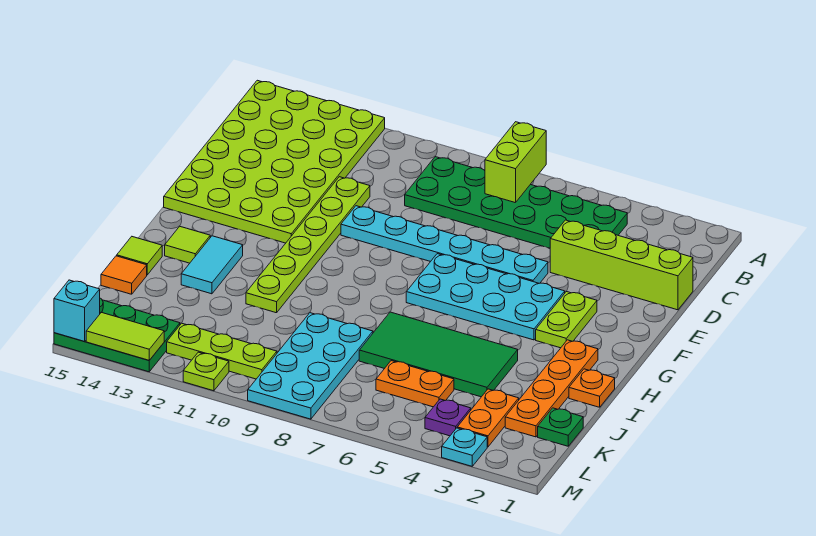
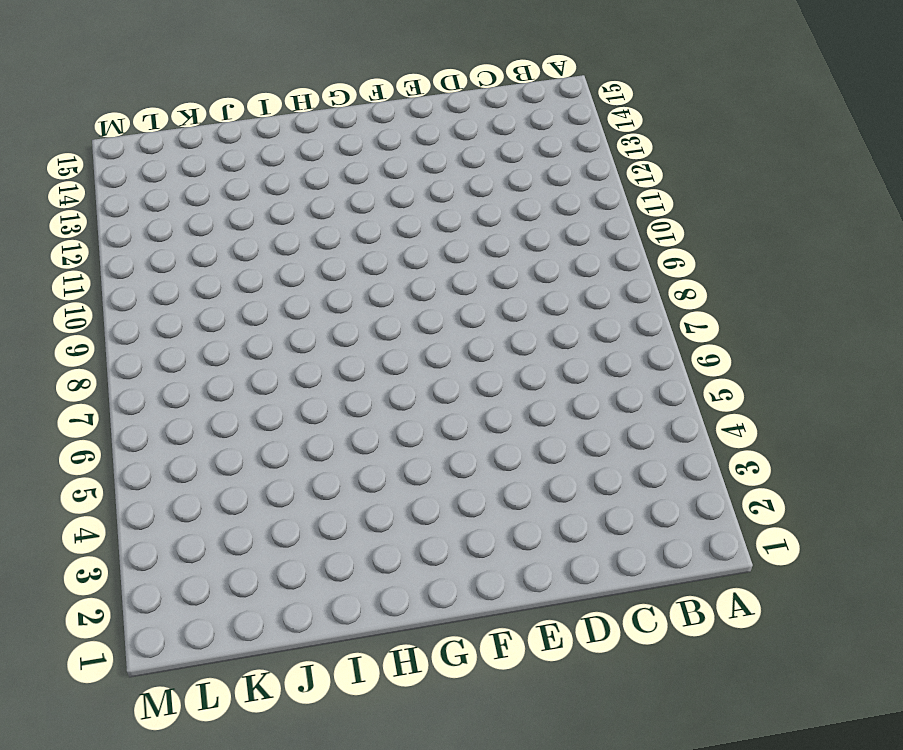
none -> lime 4x6 plate [164,80,385,243]
none -> green 2x6 plate [405,157,627,248]
none -> lime 1x4 brick [550,220,693,310]

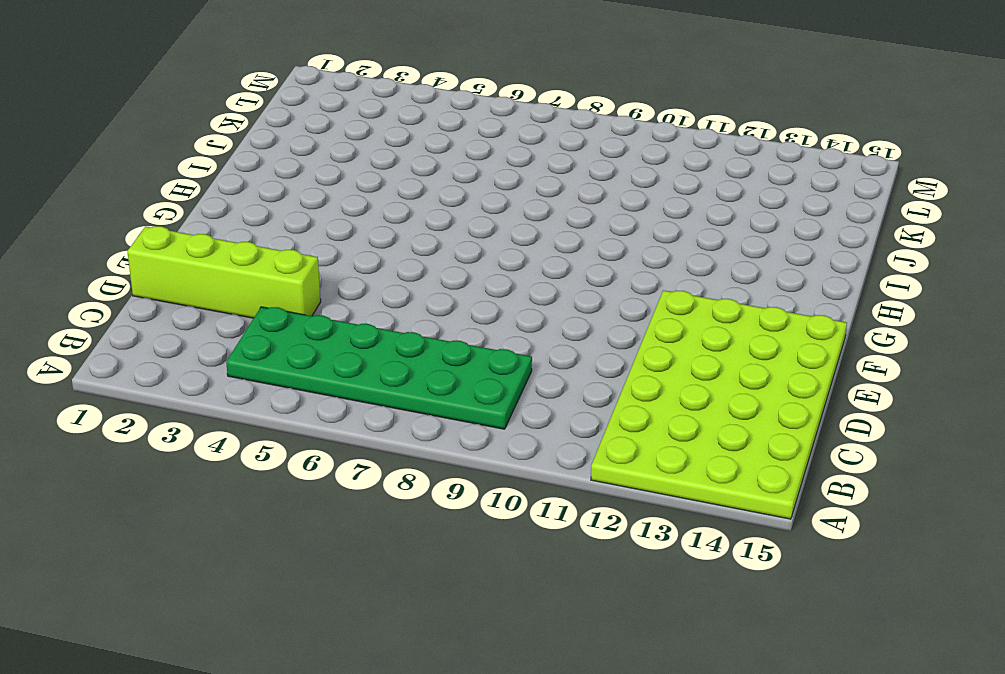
none -> lime 1x6 plate [246,177,370,313]
none -> cyan 1x6 plate [341,206,548,283]
none -> lime 1x2 plate [536,292,597,348]

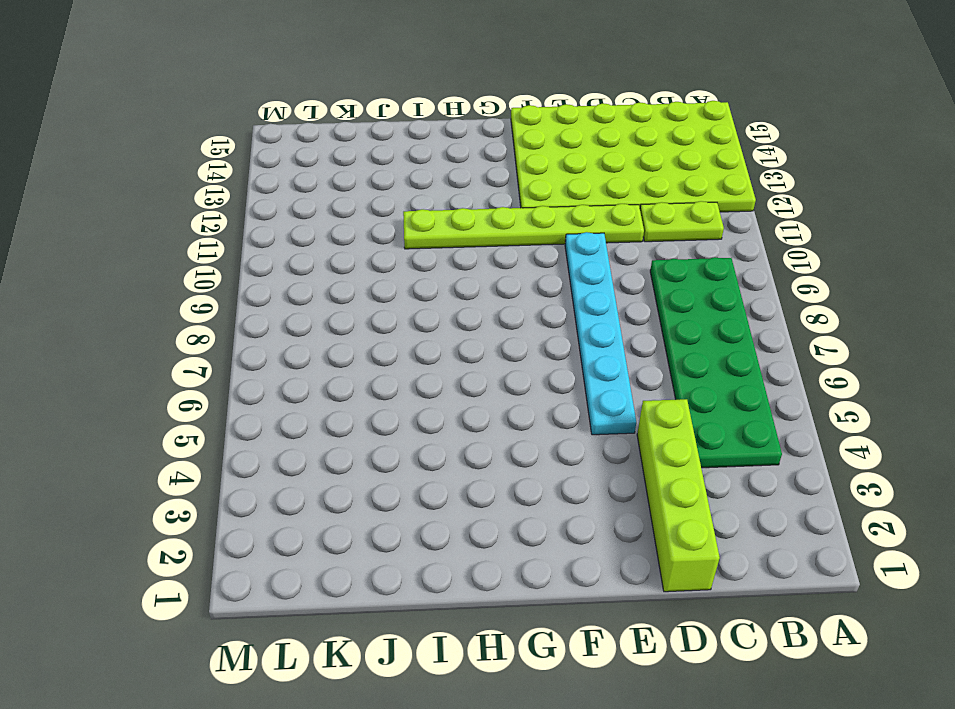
lime 1x2 plate [640,201,724,242] -> lime 1x2 plate moved to [536,292,597,348]
none -> cyan 2x4 plate [406,254,565,340]
none -> orange 1x4 plate [505,340,598,437]
none -> cyan 1x2 tile [181,236,243,294]

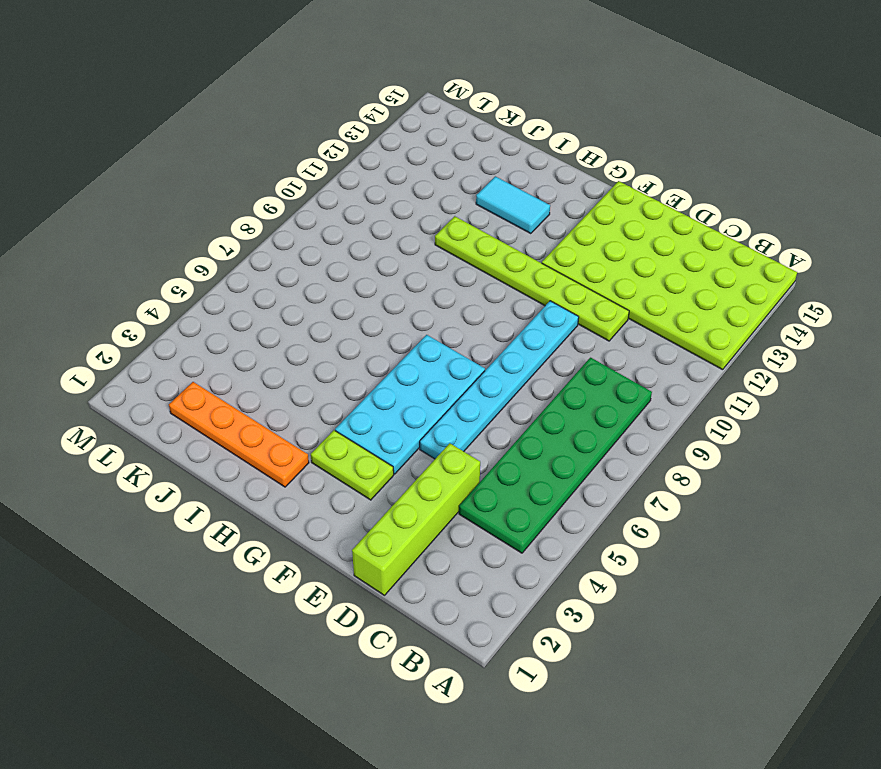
none -> lime 1x1 tile [165,227,210,263]
none -> orange 1x1 plate [569,369,615,407]
none -> green 2x4 tile [359,312,518,397]

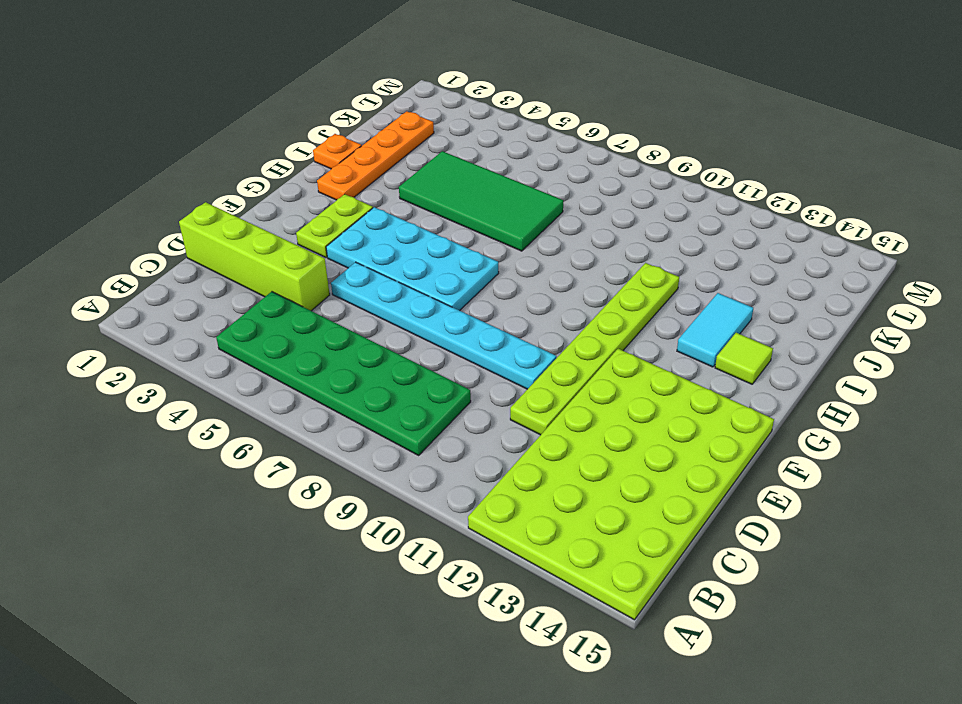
none -> lime 1x1 tile [117,237,162,275]
none -> cyan 2x4 plate [248,313,373,419]
none -> orange 1x1 tile [101,256,147,294]

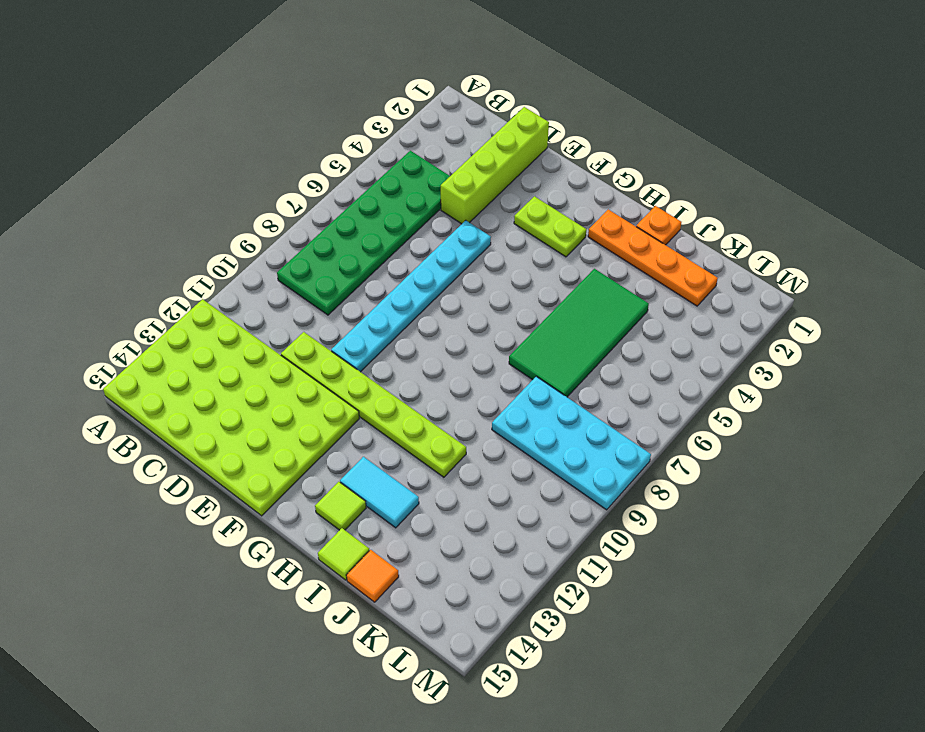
none -> cyan 2x4 plate [406,254,565,340]
none -> green 1x1 plate [538,408,583,446]
none -> orange 1x2 plate [457,389,519,447]

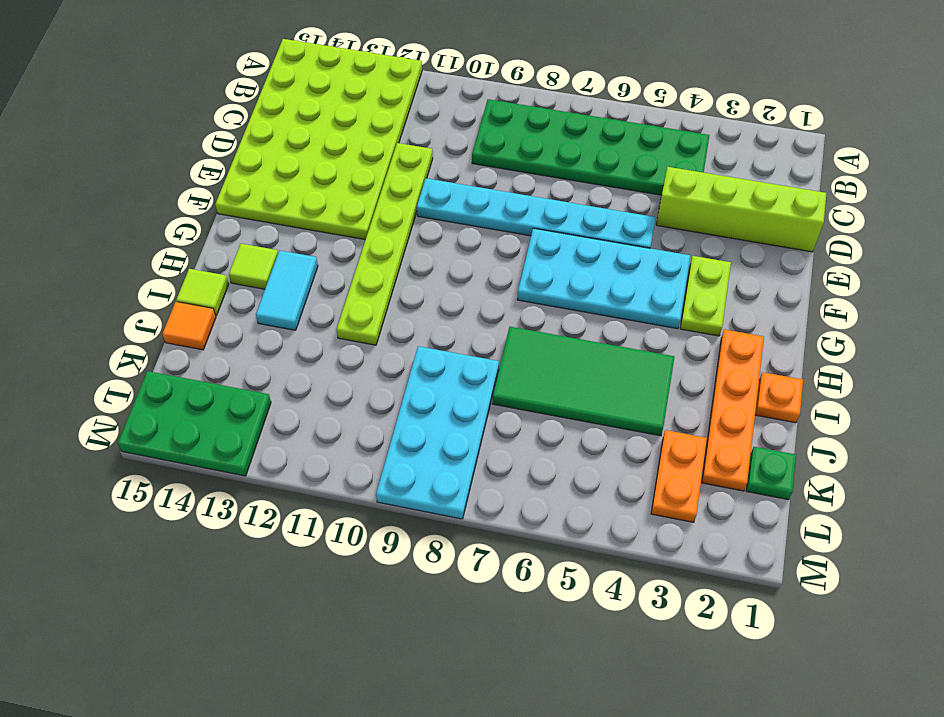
none -> orange 1x2 plate [376,361,454,407]
none -> purple 1x1 plate [425,399,471,436]
none -> lime 1x3 plate [167,323,277,379]

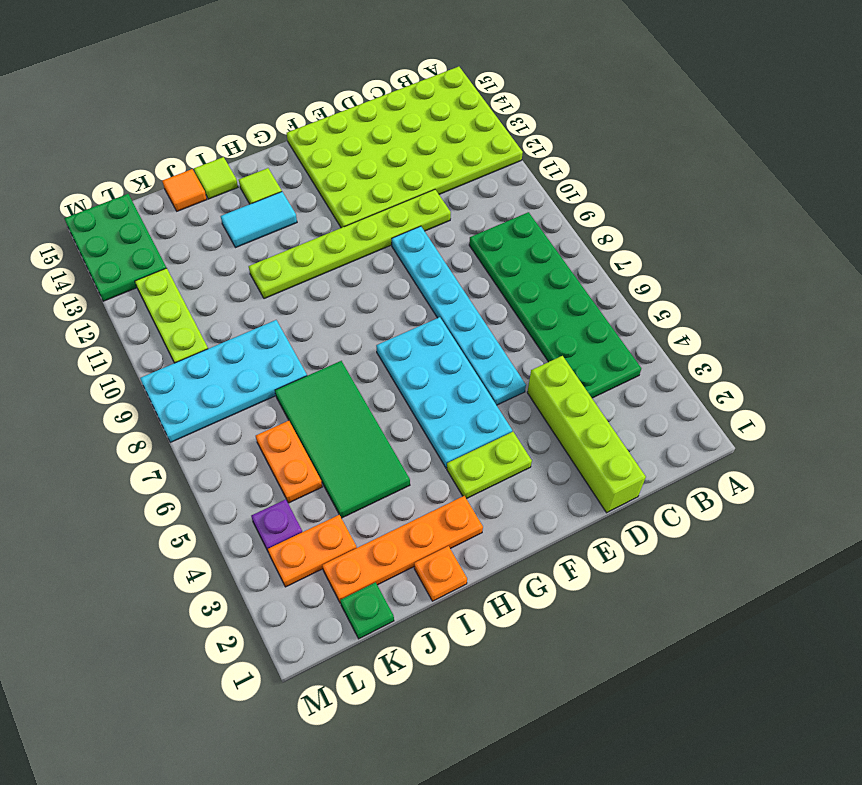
none -> cyan 1x1 plate [442,428,487,466]
none -> lime 1x1 plate [183,352,229,391]
none -> lime 1x2 brick [485,122,546,203]

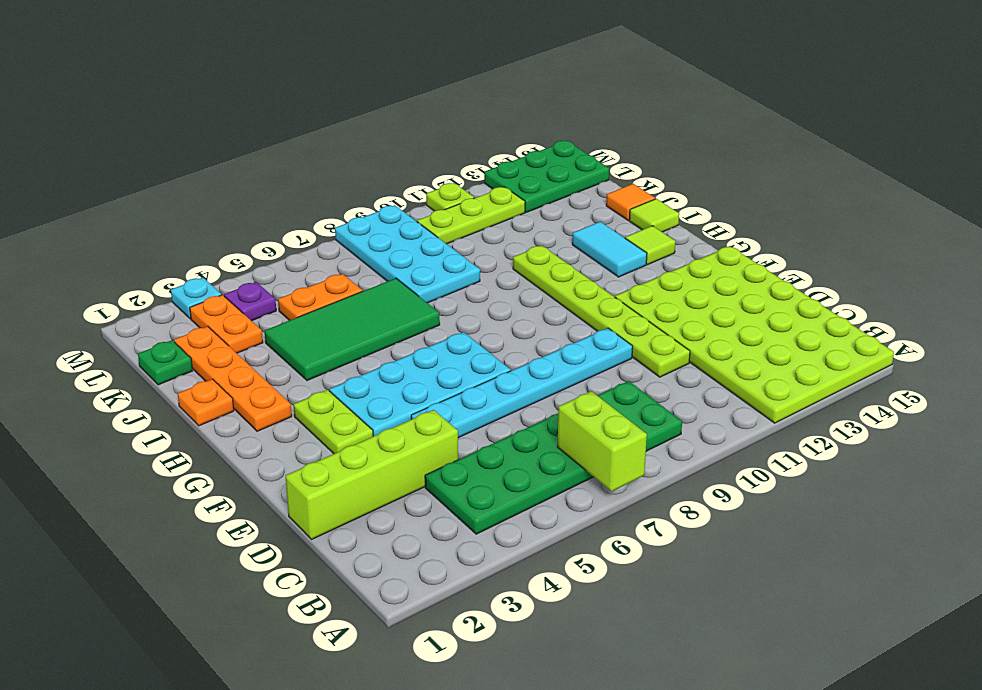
none -> lime 1x2 tile [86,312,164,360]
none -> cyan 1x1 brick [54,280,100,341]

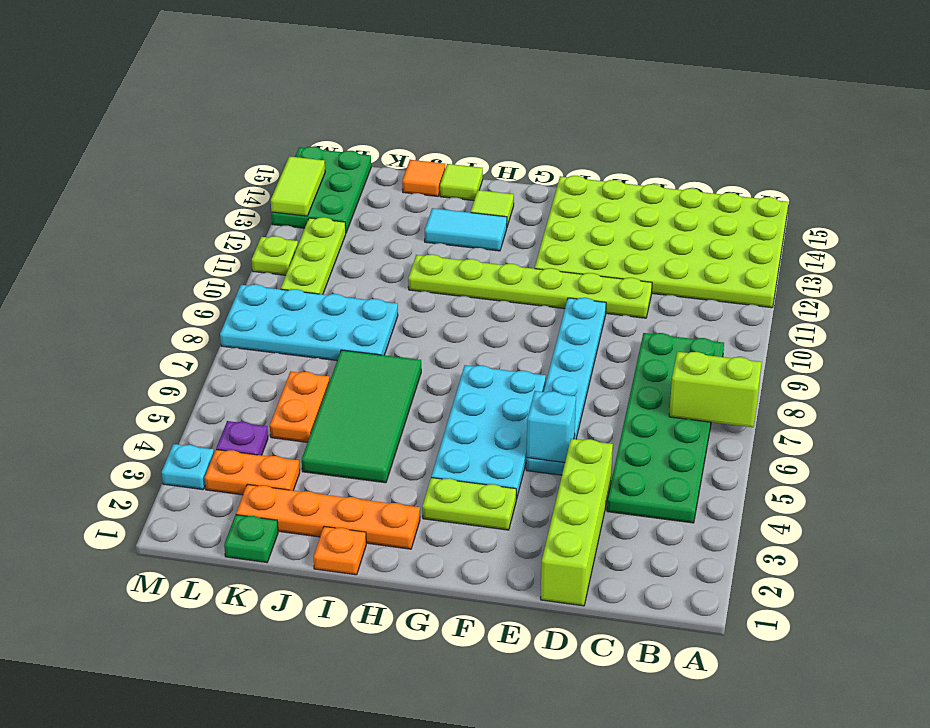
cyan 1x1 brick [527,391,576,462] -> cyan 1x1 brick moved to [54,280,100,341]

